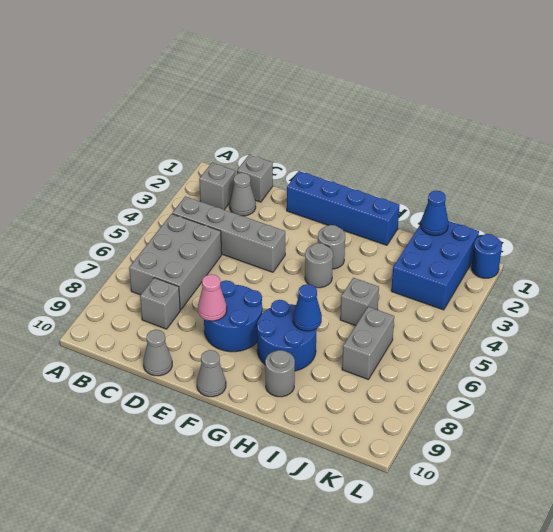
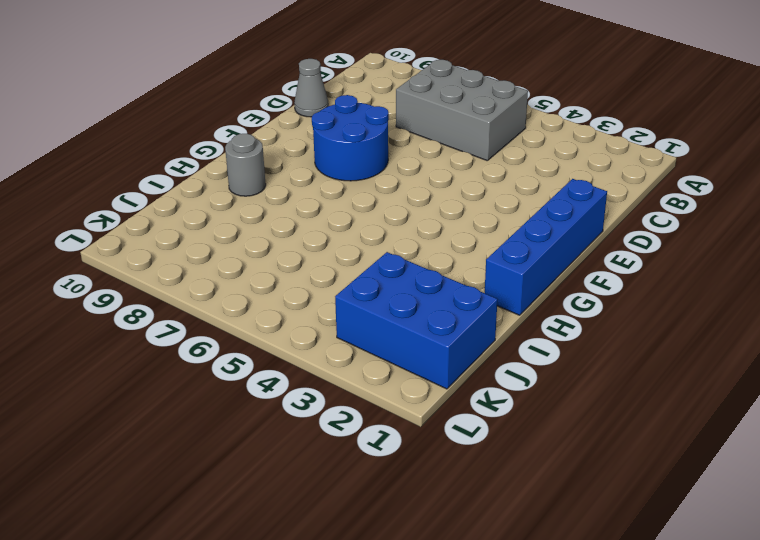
none -> grey 1x1 brick [199,163,236,210]
none -> grey 1x4 brick [172,196,285,272]
none -> grey 1x1 brick [237,154,273,202]

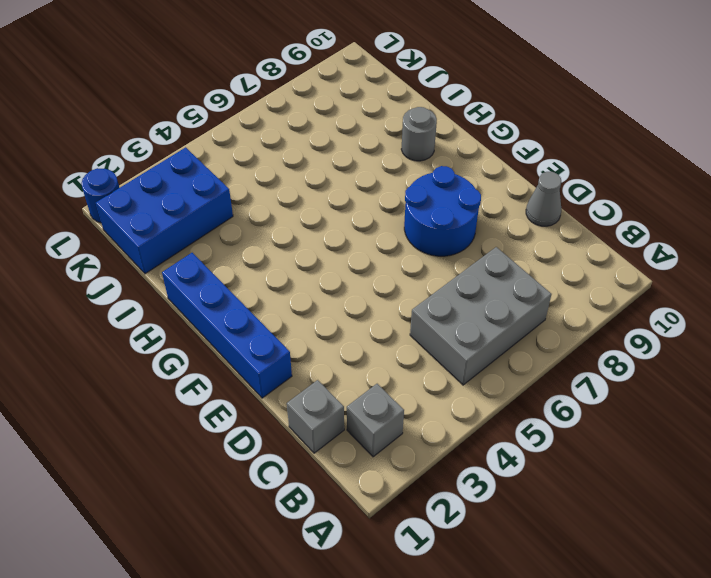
none -> grey 1x4 brick [172,196,285,272]
none -> grey 1x1 cone [229,173,256,216]
none -> grey 1x1 brick [140,278,180,329]

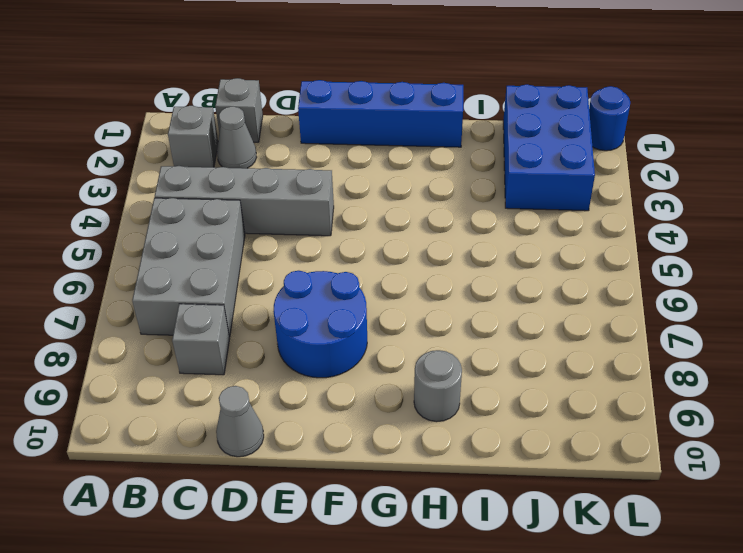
none -> grey 1x1 cone [197,350,226,397]
none -> grey 1x1 round brick [318,225,345,269]
none -> grey 1x1 round brick [305,243,333,288]

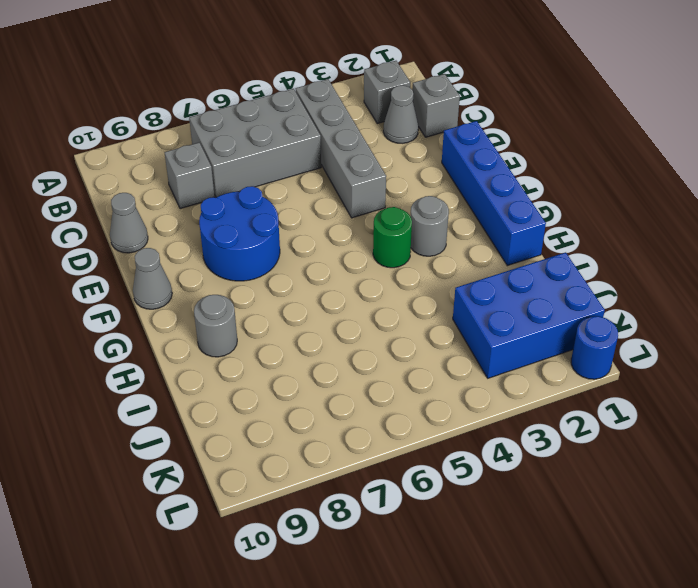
green 1x1 round brick [373,207,412,268] -> grey 1x1 round brick [305,243,333,288]
none -> blue 2x2 round brick [257,300,316,371]
none -> grey 1x1 brick [340,278,379,326]
none -> grey 1x2 brick [342,307,394,380]

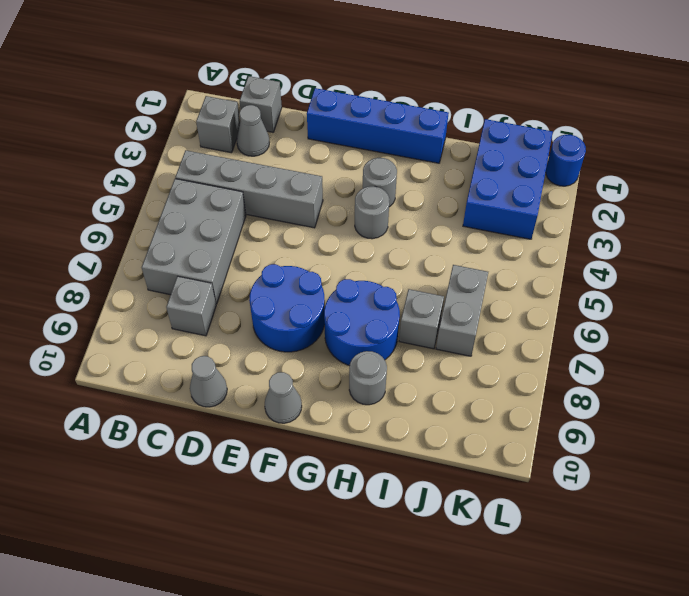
grey 1x1 brick [399,289,444,349] -> grey 1x1 brick moved to [340,278,379,326]
none -> pink 1x1 cone [198,274,227,321]
none -> blue 1x1 cone [293,284,322,331]
none -> blue 1x1 cone [421,191,448,236]

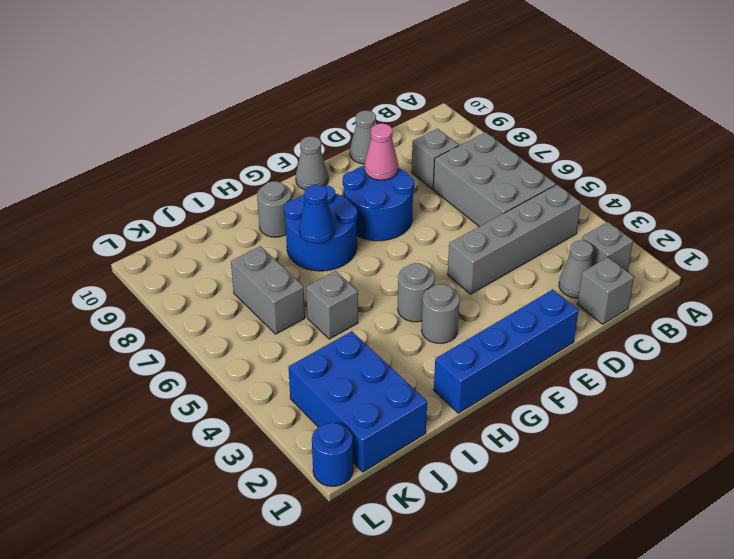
none -> blue 1x1 cone [421,191,448,236]

